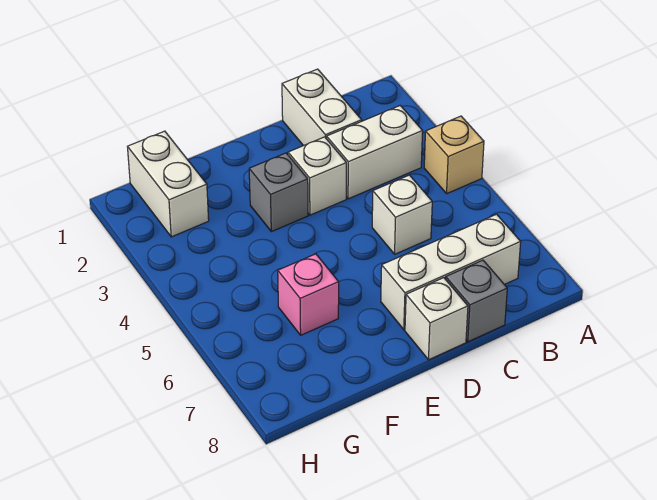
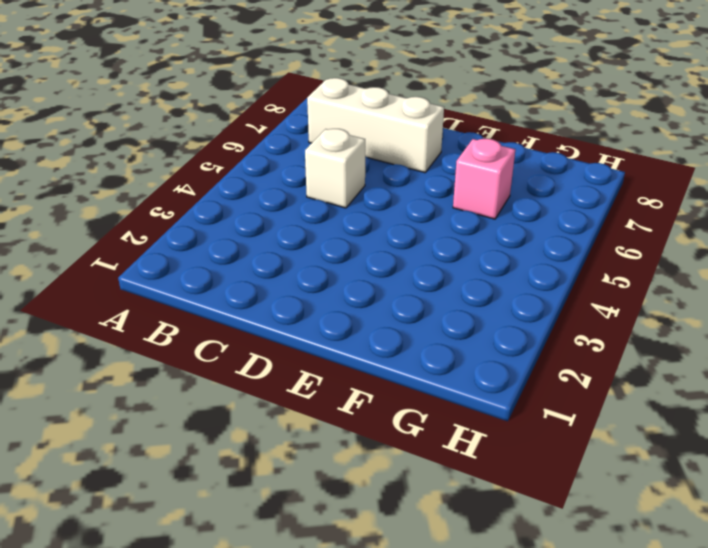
none -> tan 1x1 brick [424,116,484,193]
none -> white 1x2 brick [327,106,423,199]

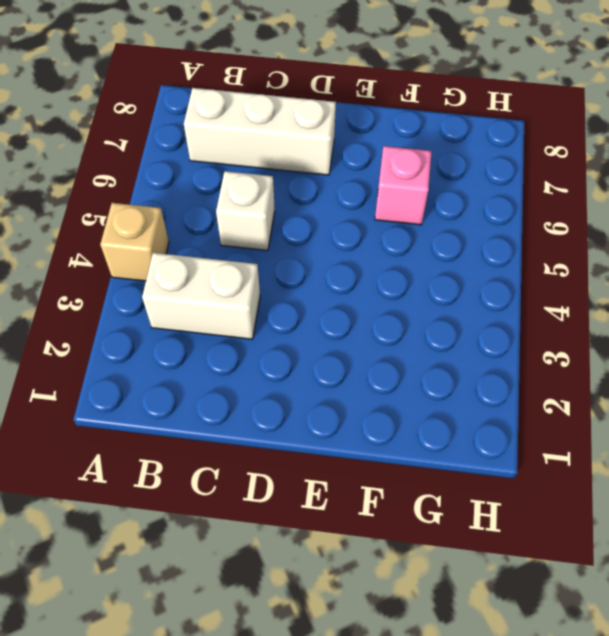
none -> white 1x2 brick [282,69,362,146]
none -> grey 1x1 brick [446,260,507,342]

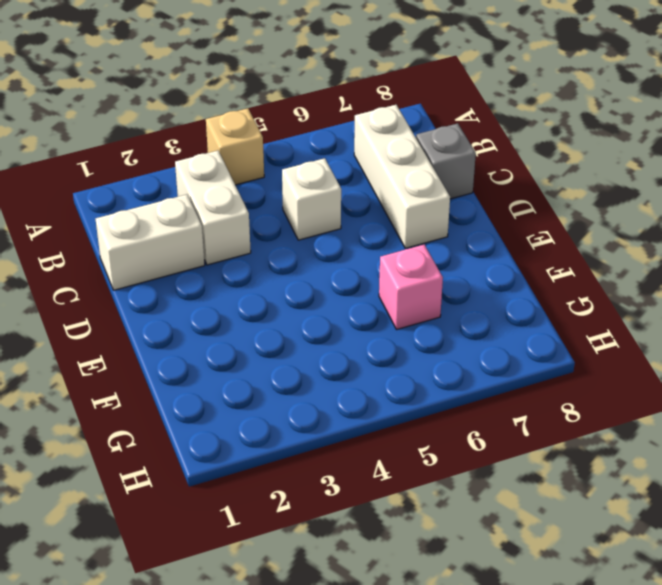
none -> white 1x1 brick [288,137,346,215]
none -> white 1x1 brick [405,278,468,360]

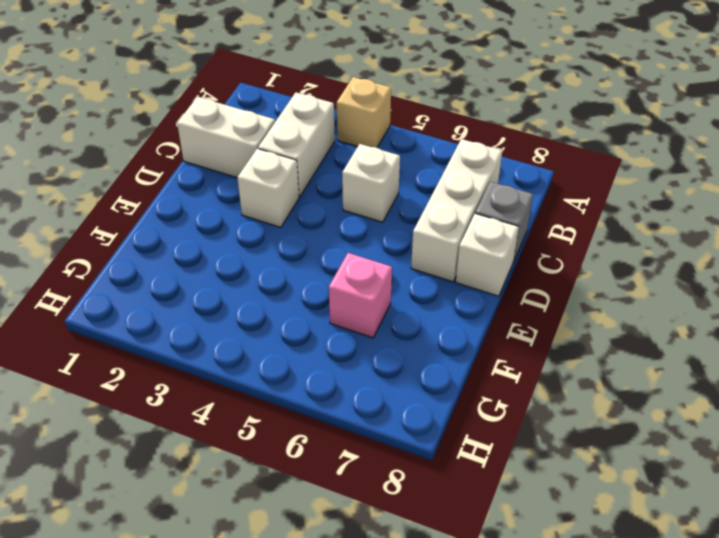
none -> grey 1x1 brick [249,153,308,232]
none -> white 1x2 brick [128,131,209,237]

